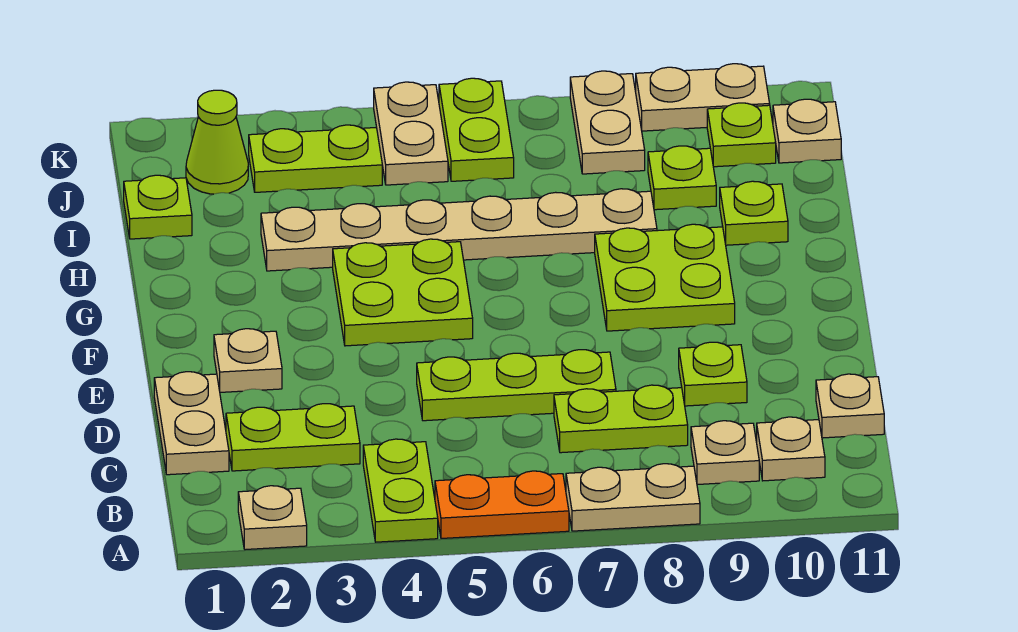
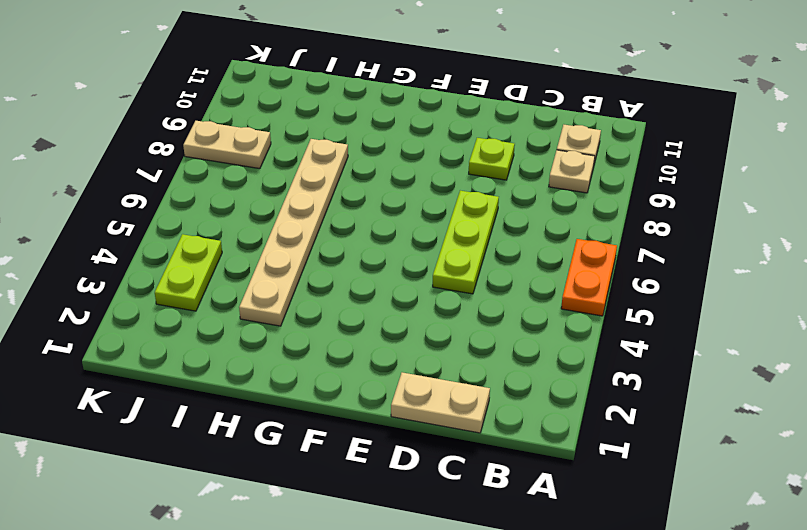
none -> tan 1x1 plate [238,486,307,550]
none -> lime 1x2 plate [363,439,438,542]
none -> tan 1x2 plate [566,464,700,531]

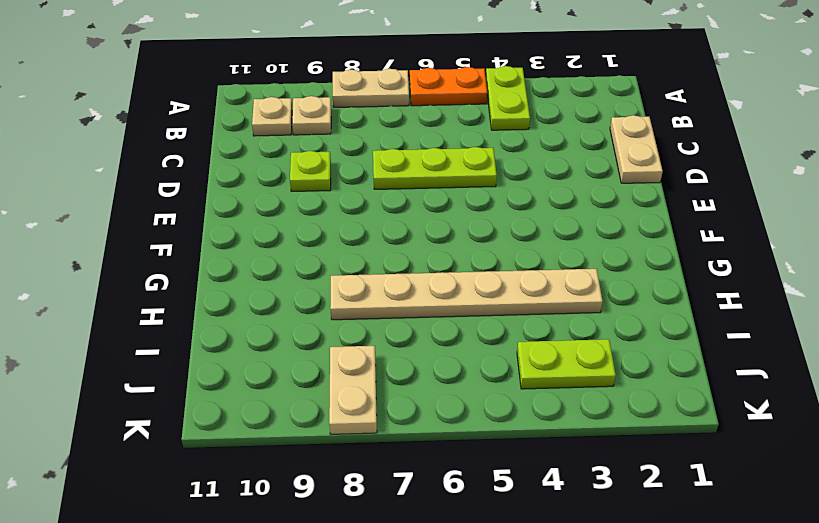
none -> tan 1x1 plate [238,486,307,550]
none -> lime 1x2 plate [226,404,360,471]
none -> lime 1x2 plate [554,385,688,453]

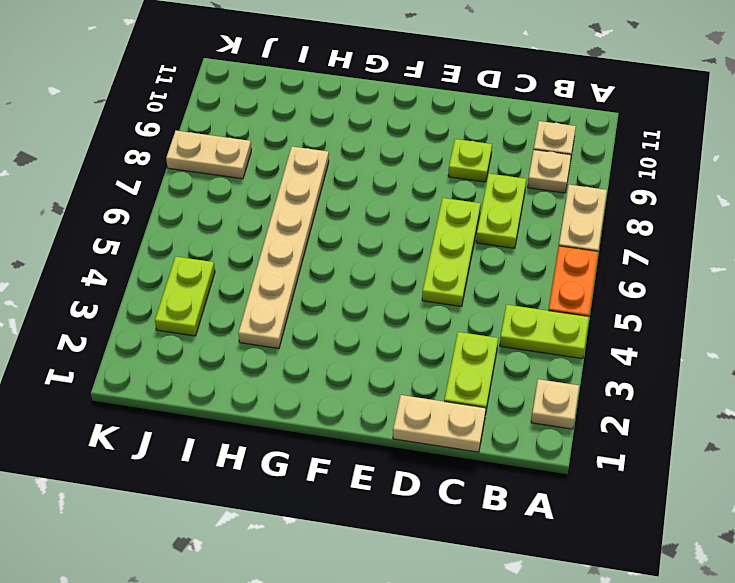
none -> tan 1x1 plate [816,374,884,438]
none -> tan 1x1 plate [214,329,282,392]
none -> lime 2x2 plate [333,239,473,346]

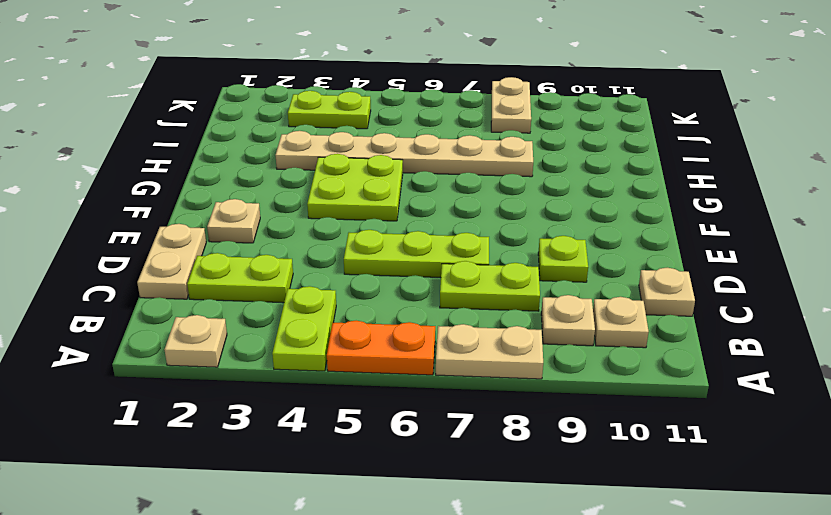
none -> lime 2x2 plate [595,224,735,331]
none -> lime 1x1 plate [720,181,788,245]
none -> lime 1x1 plate [124,175,192,239]

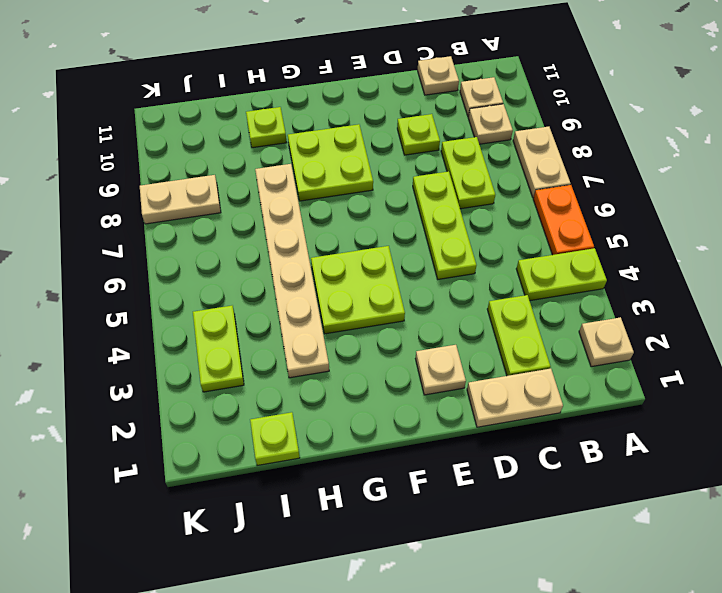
none -> lime 1x1 plate [648,146,716,210]
none -> lime 1x1 cone [186,90,248,194]
none -> tan 1x2 plate [374,82,448,185]

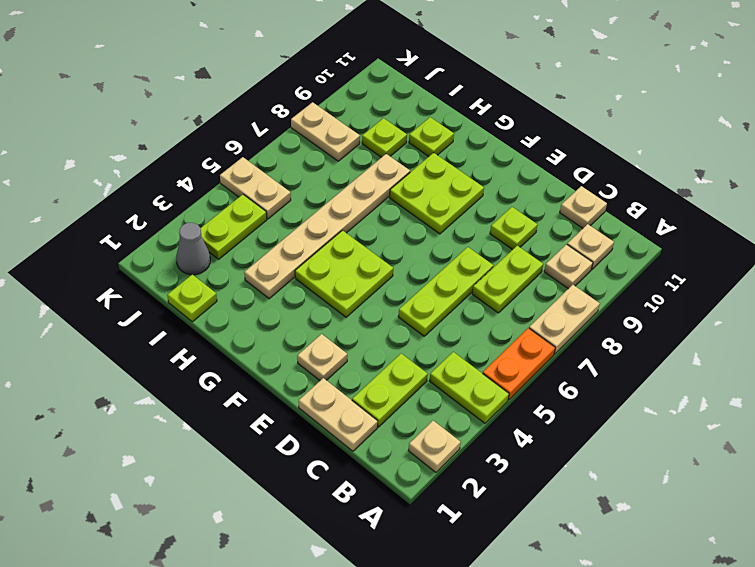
grey 1x1 cone [176,223,210,275] -> lime 1x1 cone [186,90,248,194]
none -> lime 1x2 plate [439,78,514,181]
none -> lime 1x1 plate [707,103,776,167]
none -> tan 1x1 plate [773,99,841,163]

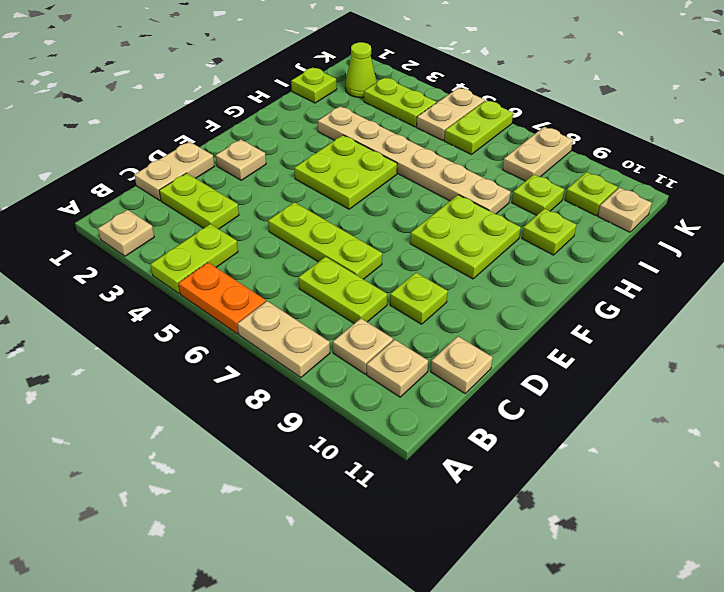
none -> tan 1x2 plate [636,64,770,131]

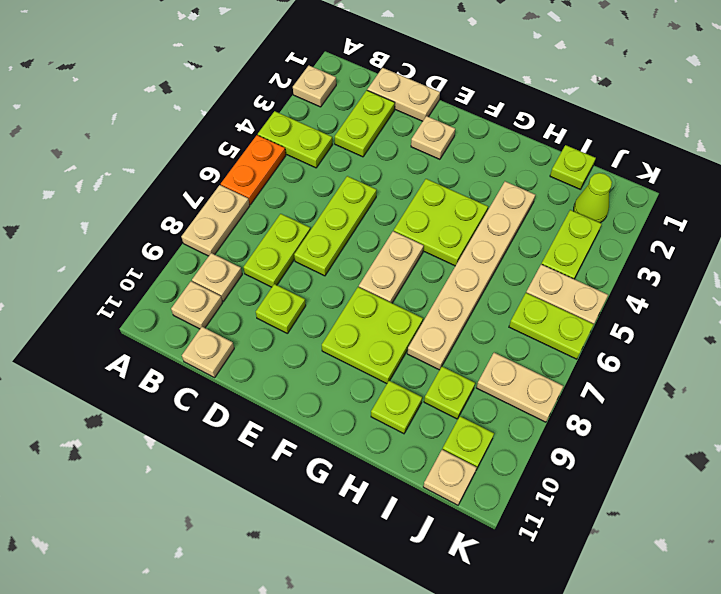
tan 1x2 plate [359,231,424,303] -> tan 1x2 plate moved to [636,64,770,131]

